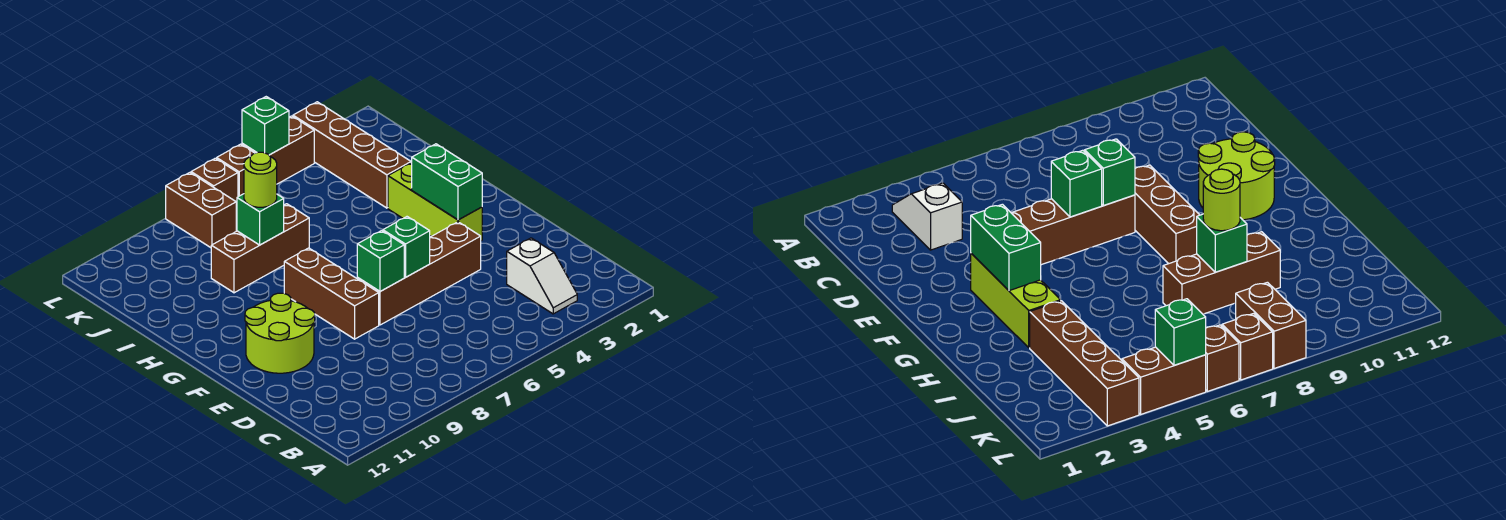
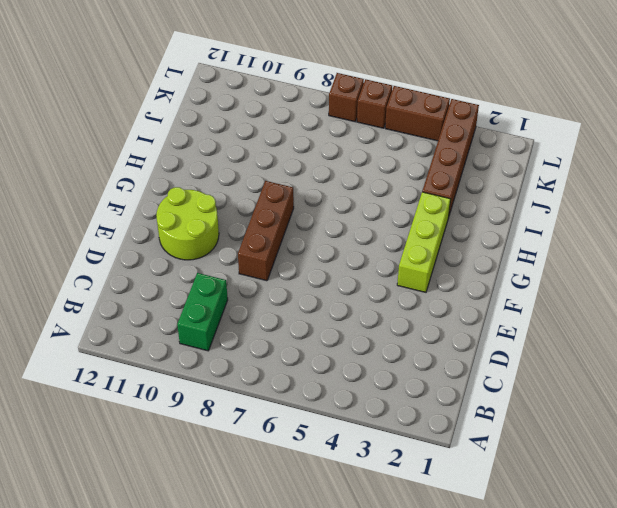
green 1x2 brick [177,273,228,351] -> green 1x2 brick moved to [412,144,482,220]
none -> white 1x2 slope [507,238,577,314]
none -> brown 1x4 brick [357,222,481,325]
none -> brown 1x3 brick [211,204,309,293]

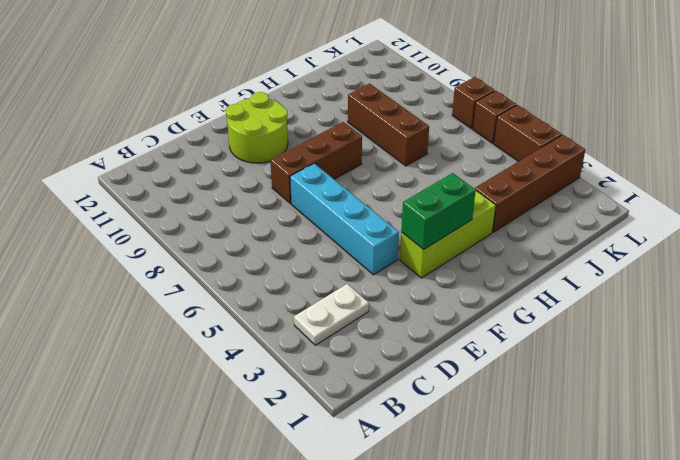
white 1x2 plate [294,284,369,345] -> white 1x2 slope [507,238,577,314]
cyan 1x4 brick [290,163,399,275] -> brown 1x4 brick [357,222,481,325]
none -> brown 1x2 brick [166,173,236,248]
none -> green 1x1 brick [383,217,430,277]
none -> green 1x1 brick [357,231,404,291]

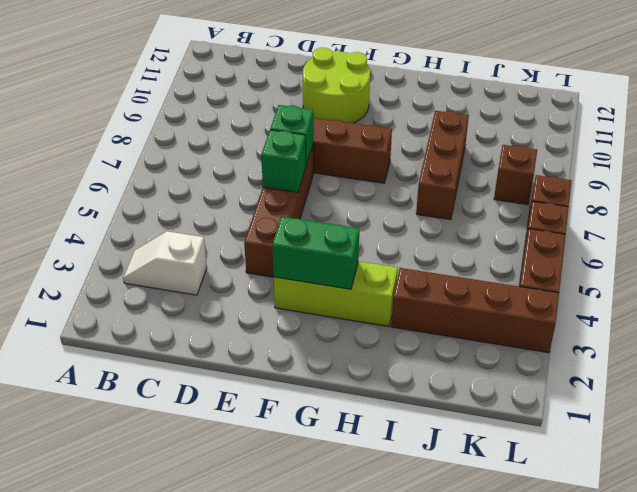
brown 1x1 brick [494,145,537,205] -> brown 1x2 brick [166,173,236,248]
none -> green 1x1 brick [237,194,284,245]
none -> green 1x1 brick [242,97,289,155]
none -> lime 1x1 round brick [244,152,277,207]

